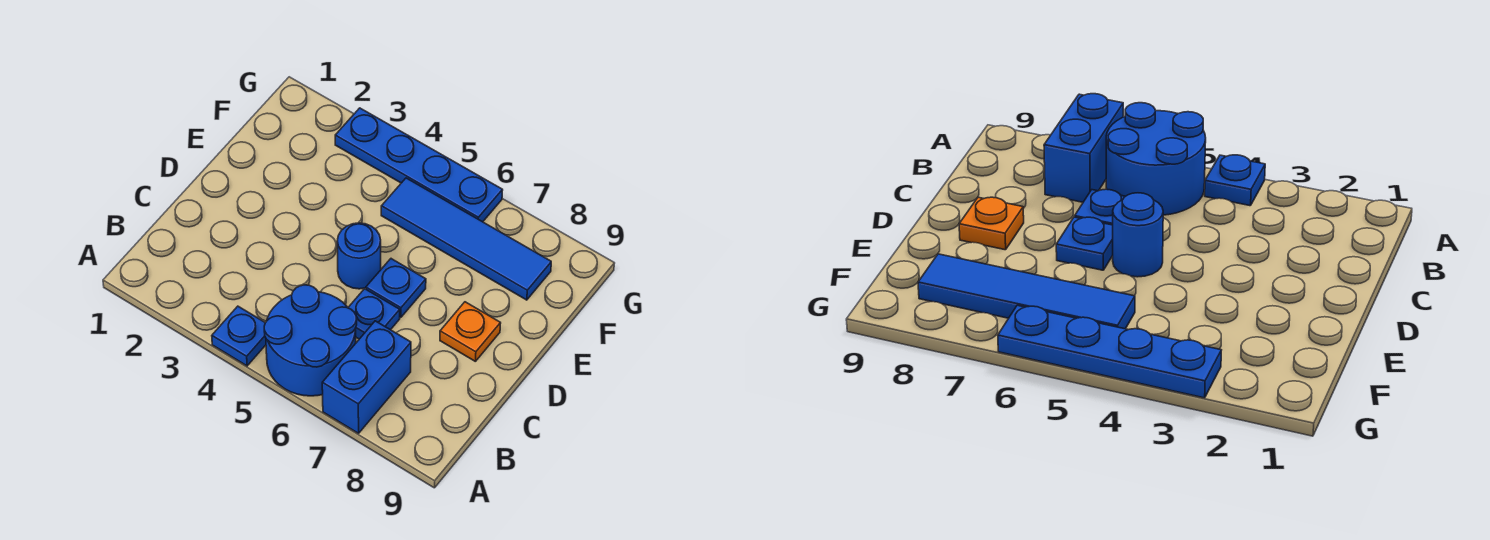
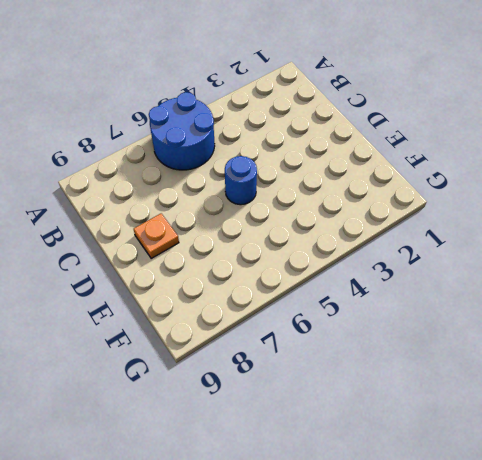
none -> blue 1x1 plate [212,306,266,366]
none -> blue 1x2 brick [322,321,411,433]

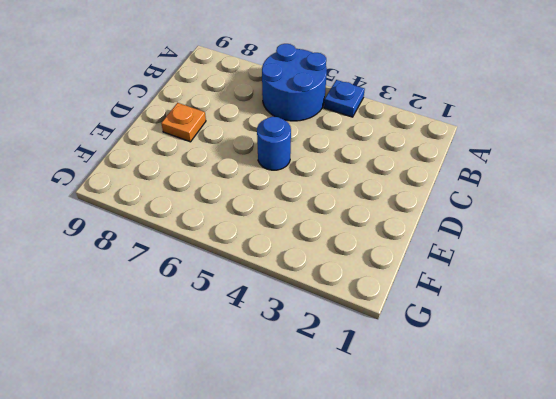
none -> blue 1x2 brick [322,321,411,433]
none -> blue 1x1 plate [348,289,400,339]

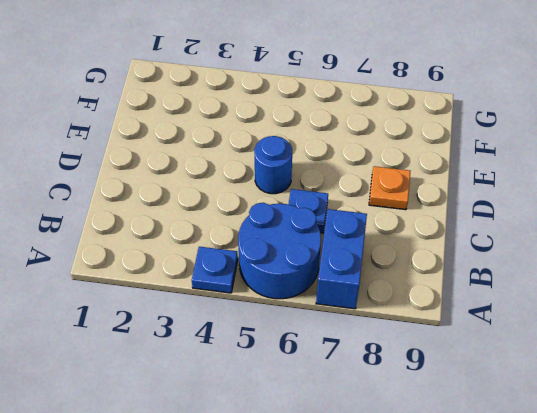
none -> blue 1x1 plate [366,259,426,317]
none -> blue 1x4 tile [381,178,551,300]

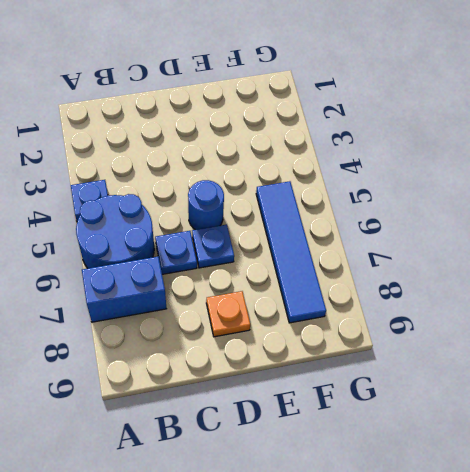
none -> blue 1x4 plate [335,108,503,222]

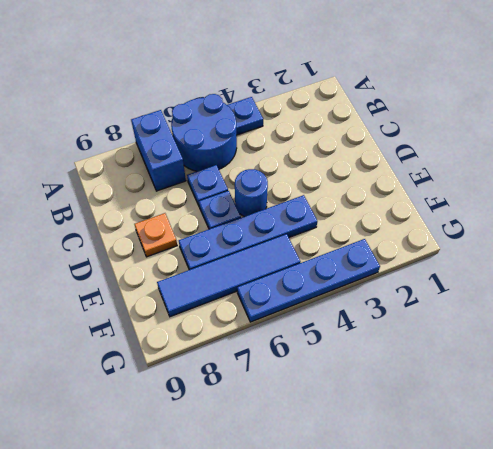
blue 1x4 plate [179,195,317,270] -> none

